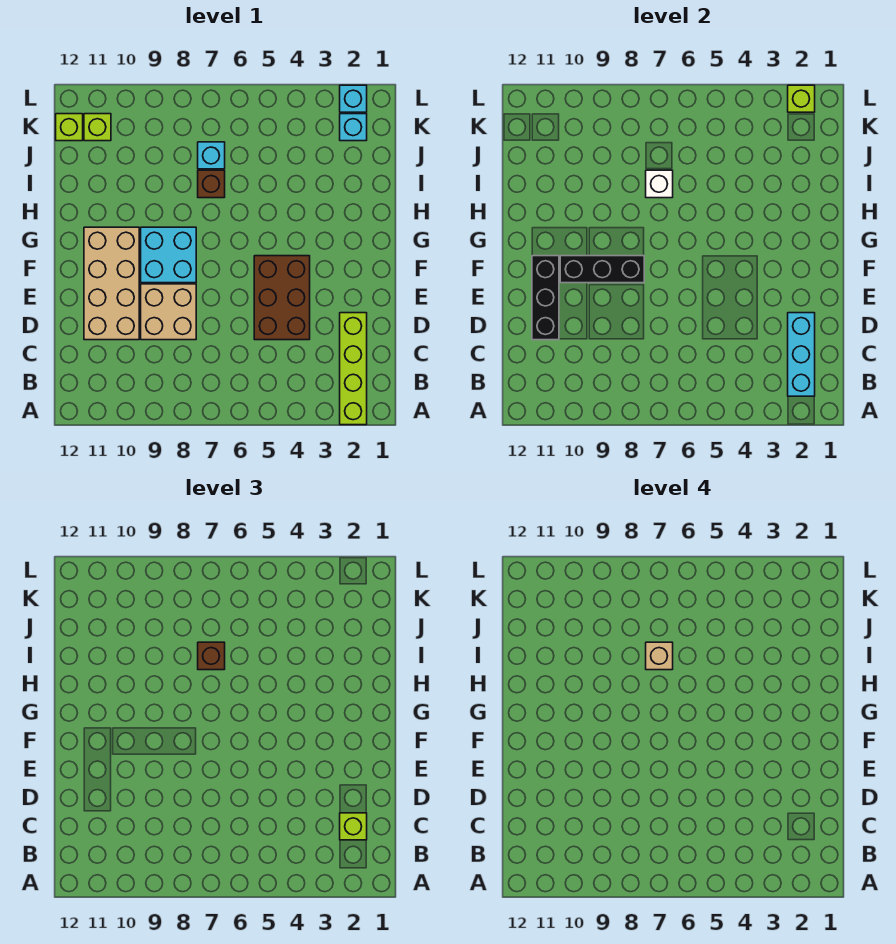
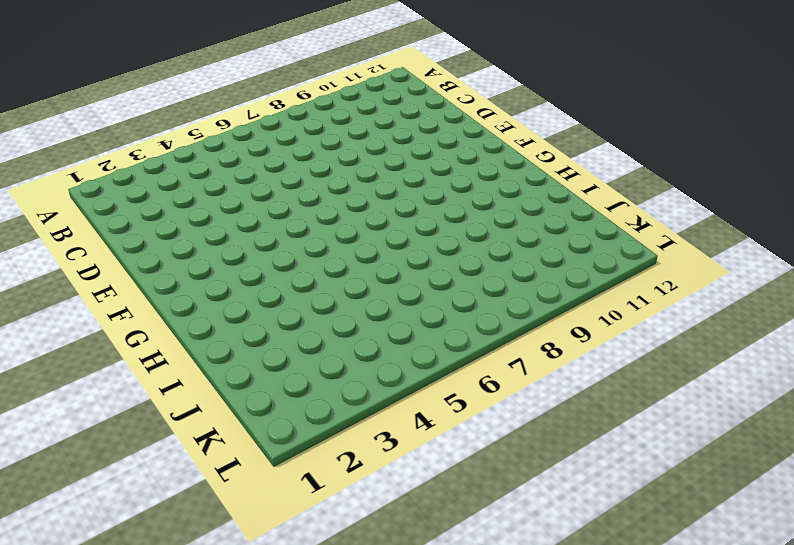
none -> lime 1x4 brick [340,313,367,425]
none -> brown 2x3 brick [254,256,310,340]
none -> tan 2x2 brick [141,284,196,340]

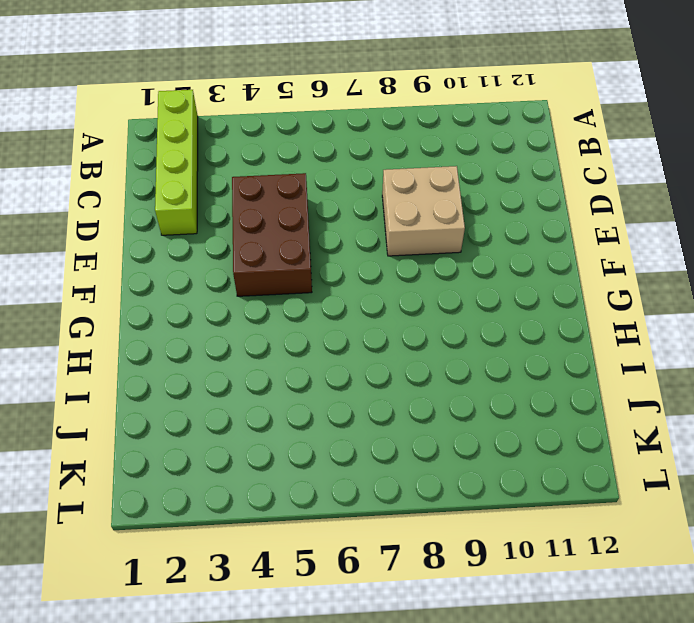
none -> tan 2x4 brick [84,227,139,340]
none -> cyan 2x2 brick [141,227,196,283]
none -> brown 1x1 brick [198,170,225,198]

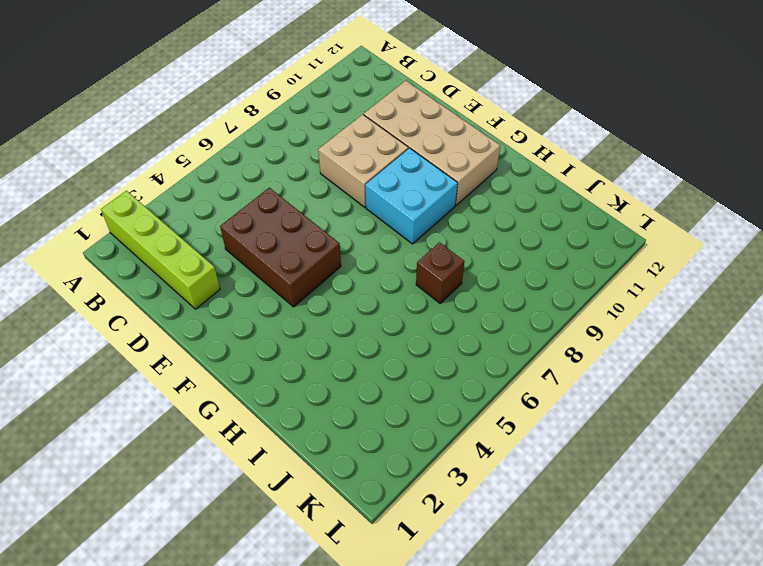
none -> cyan 1x1 brick [198,142,225,169]
none -> cyan 1x1 brick [340,114,367,141]
none -> lime 1x1 brick [84,114,111,141]

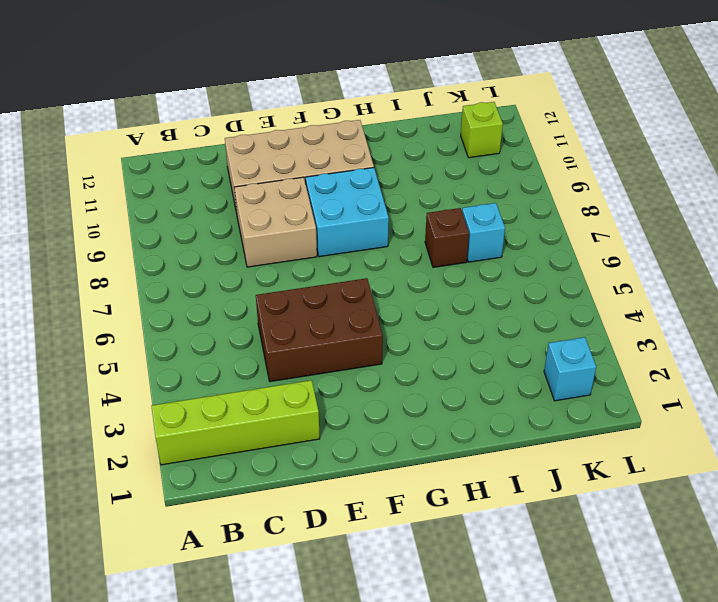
none -> lime 1x1 brick [56,114,83,141]
none -> cyan 1x1 brick [340,85,367,112]
none -> cyan 1x3 brick [788,313,815,396]

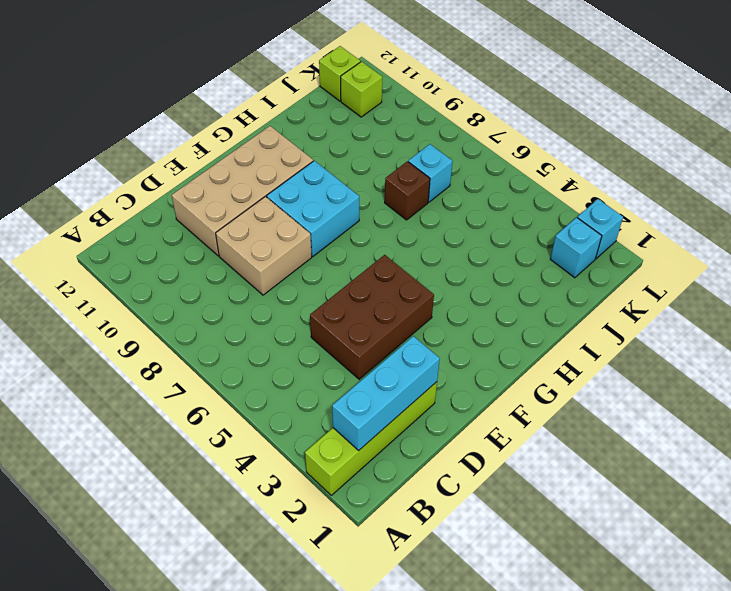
none -> black 1x3 brick [532,256,559,340]
none -> black 1x3 brick [560,256,644,283]
none -> white 1x1 brick [646,170,673,198]

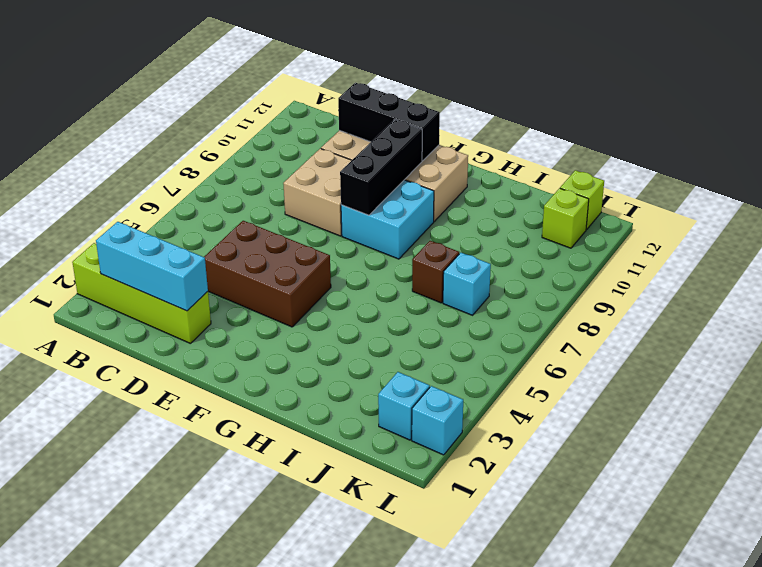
none -> white 1x1 brick [646,170,673,198]
none -> lime 1x1 brick [788,85,815,112]
none -> lime 1x1 brick [340,813,367,840]

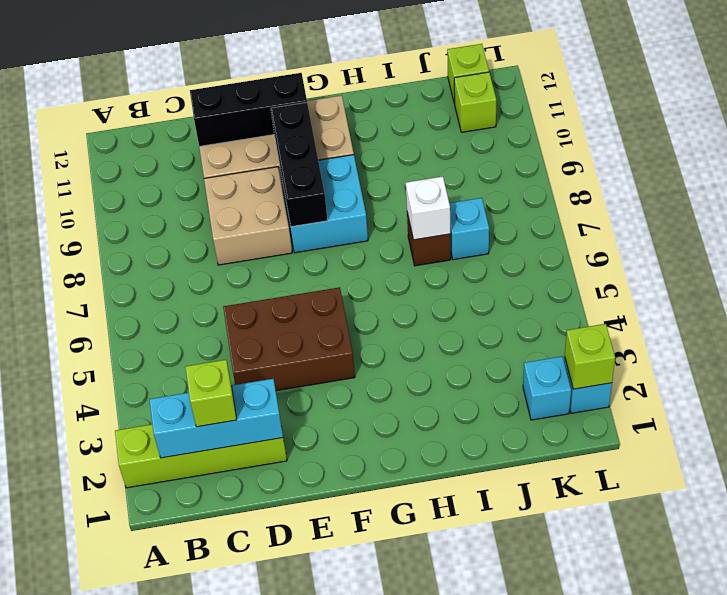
none -> brown 1x1 brick [198,642,225,670]
none -> tan 1x1 brick [646,642,673,670]

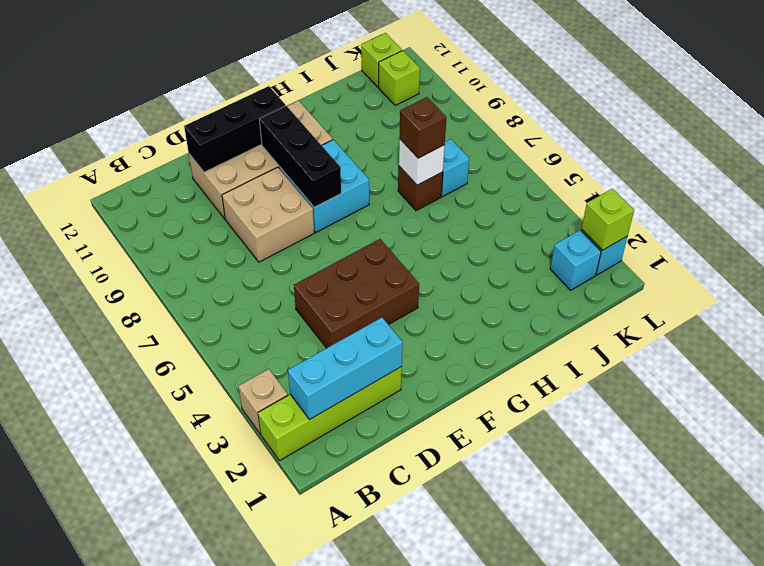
tan 1x1 brick [238,369,288,434] -> tan 1x1 brick moved to [646,642,673,670]
none -> lime 1x1 brick [340,813,367,840]

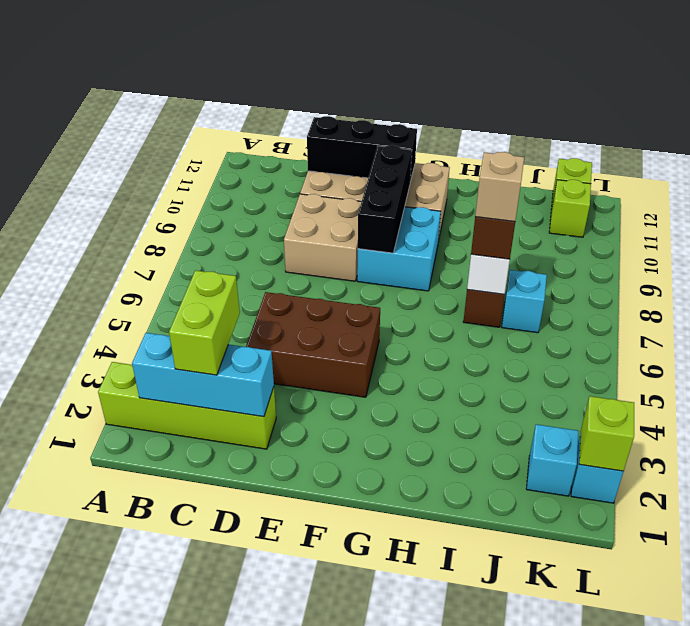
lime 1x2 brick [169,270,240,375] -> lime 1x1 brick [340,813,367,840]

